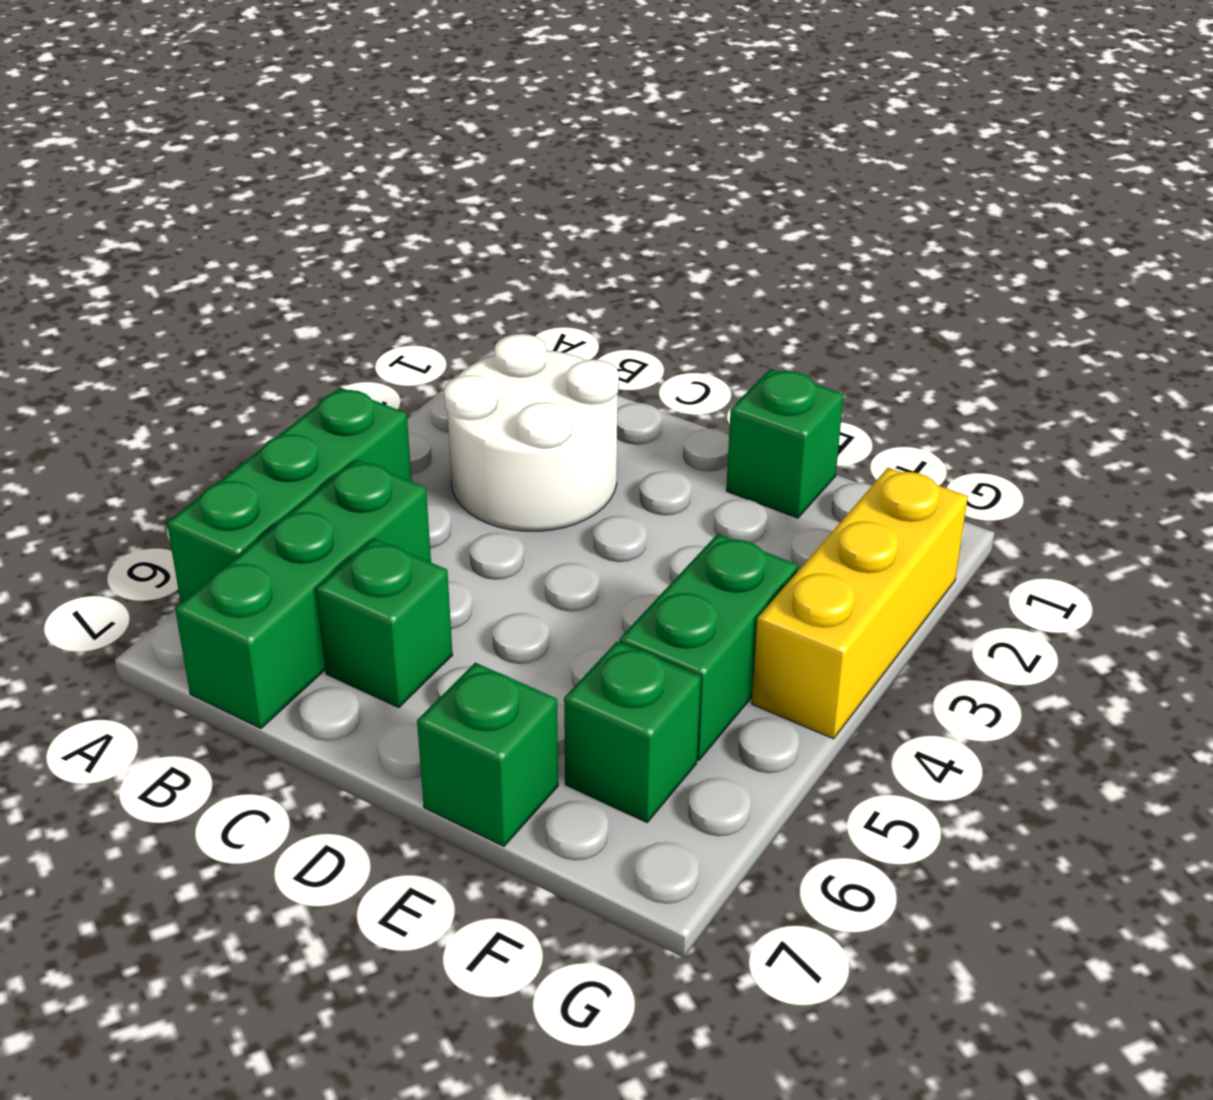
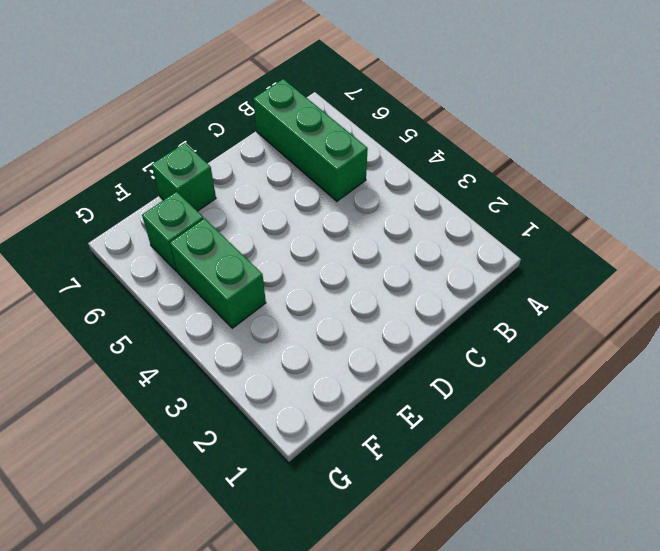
none -> green 1x3 brick [167,387,412,603]
none -> white 2x2 round brick [444,334,619,531]

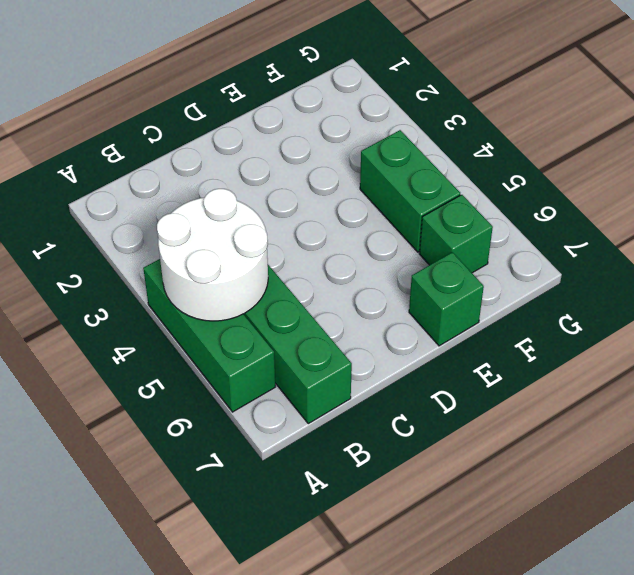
white 2x2 round brick [157,189,268,321] -> white 2x2 round brick moved to [444,334,619,531]
none -> green 1x1 brick [316,538,453,708]
none -> green 1x1 brick [726,369,844,518]

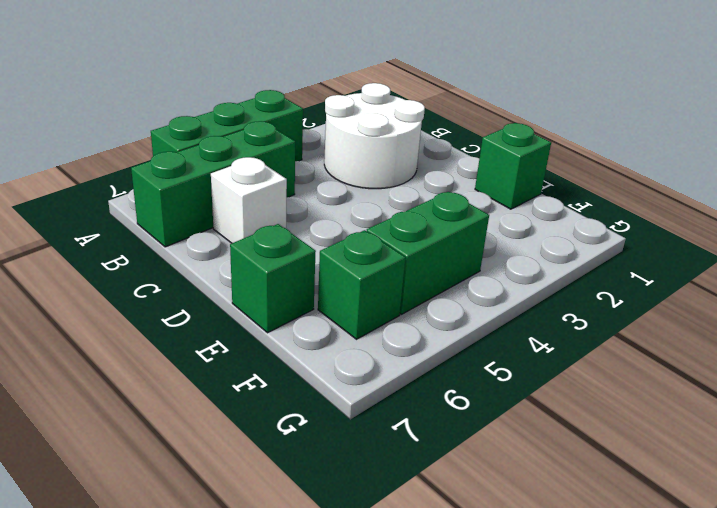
white 1x1 brick [211,157,287,243] -> green 1x1 brick [316,538,453,708]
none -> yellow 1x3 brick [752,468,968,739]

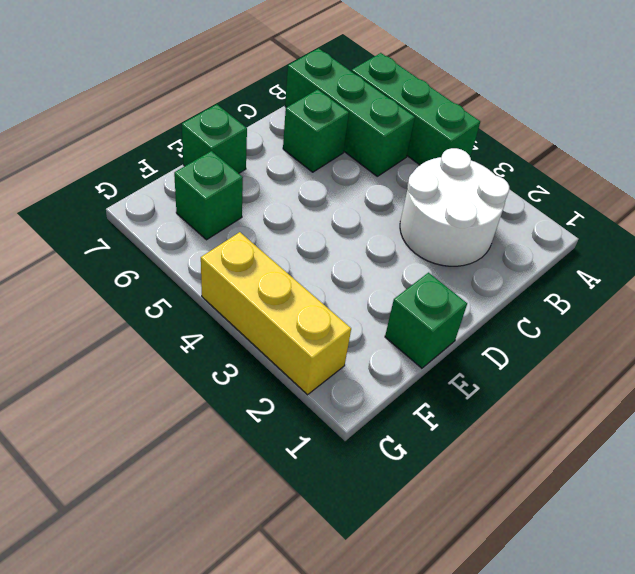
none -> green 1x2 brick [619,534,798,760]

